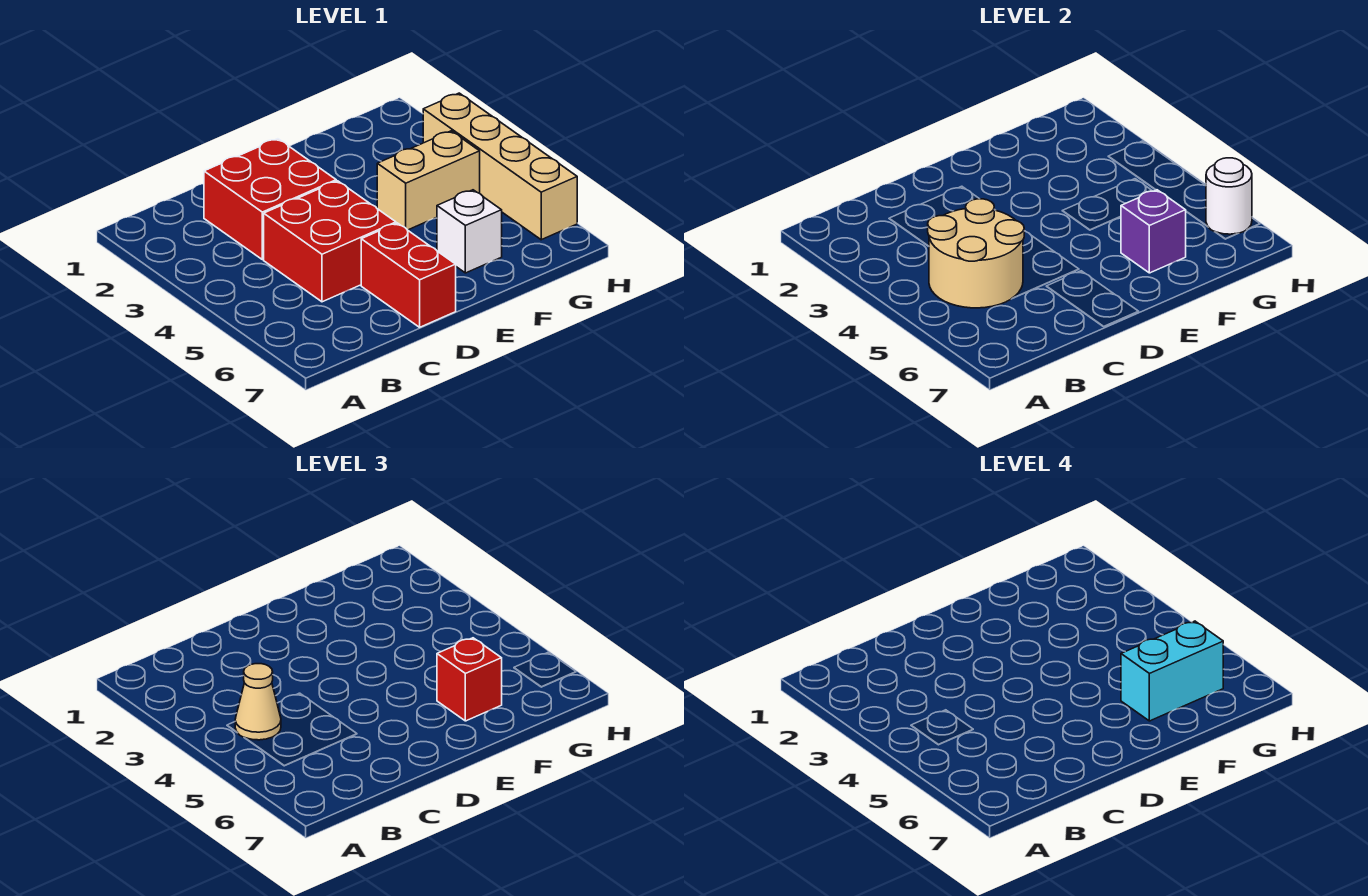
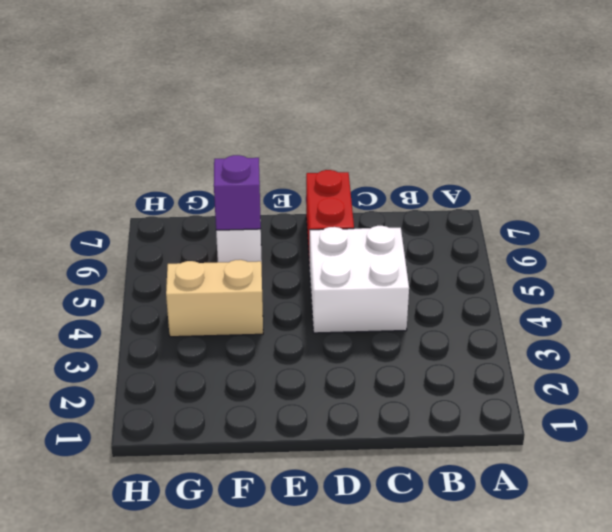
white 2x2 brick [310,226,409,333] -> red 2x2 brick [264,181,396,302]
none -> red 2x2 brick [204,139,336,260]
none -> tan 1x4 brick [423,93,577,240]
none -> tan 2x2 round brick [928,199,1024,308]

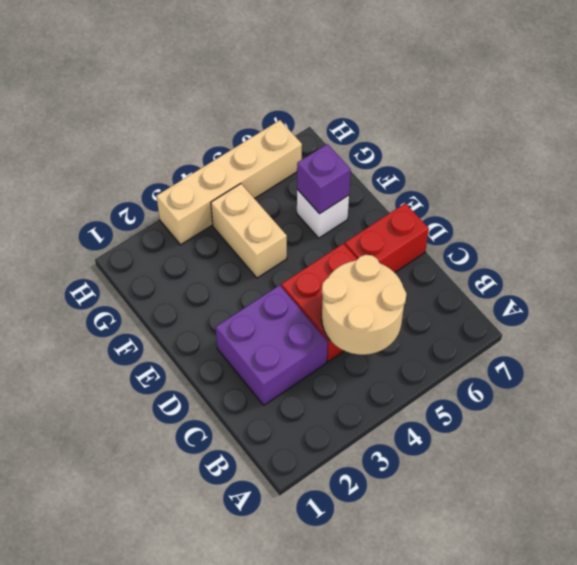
purple 2x2 brick [216,285,328,405] -> red 2x2 brick [204,139,336,260]
none -> white 1x1 round brick [1206,158,1252,234]
none -> tan 1x1 cone [235,664,281,740]
none -> red 1x1 brick [437,638,502,721]

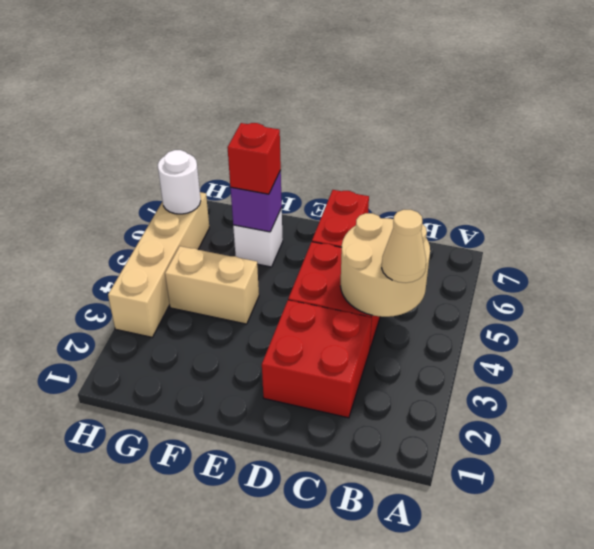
none -> cyan 1x2 brick [1121,621,1223,721]

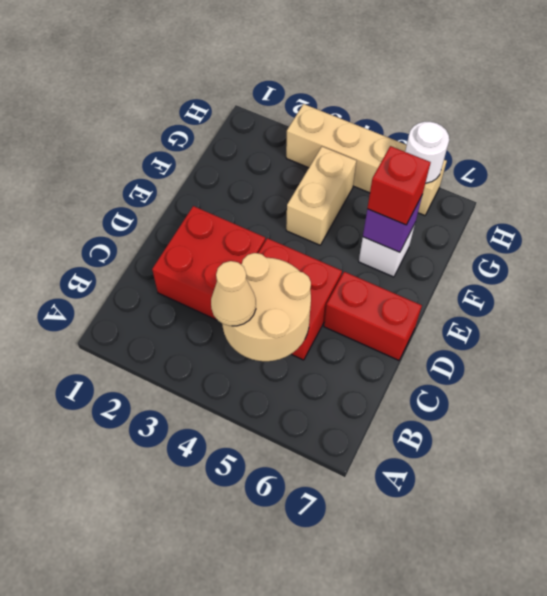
none -> cyan 1x2 brick [1121,621,1223,721]

